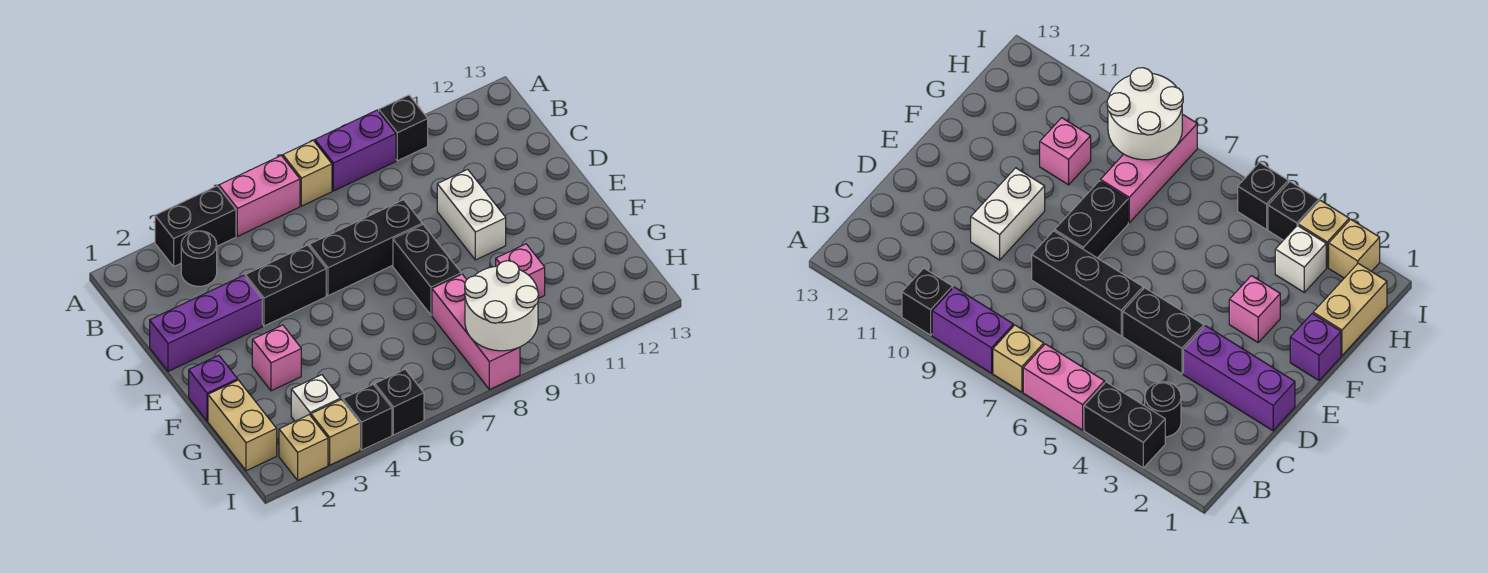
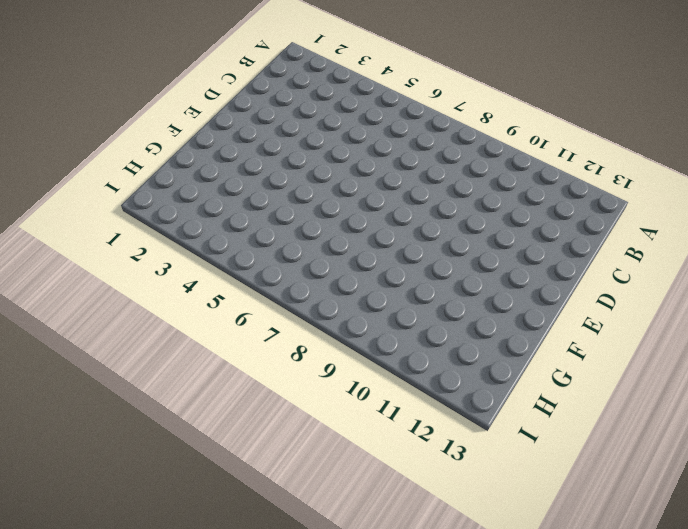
none -> black 1x2 brick [155,186,236,266]
none -> pink 1x2 brick [219,156,300,236]
none -> tan 1x1 brick [283,141,332,206]

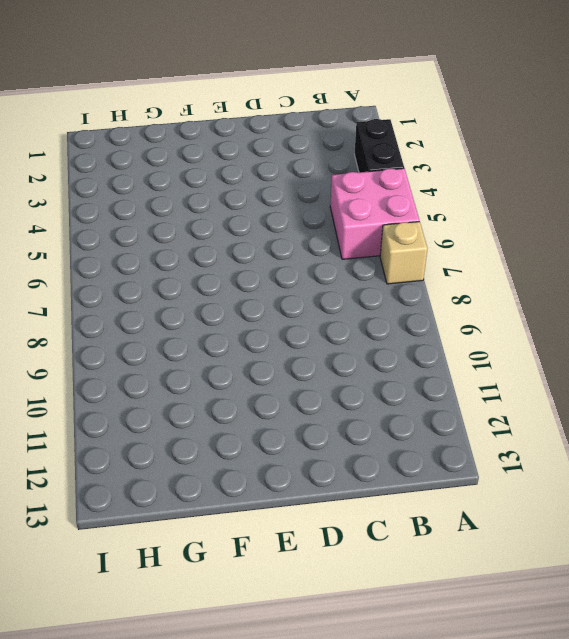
pink 2x2 brick [330,168,419,259] -> pink 1x2 brick [219,156,300,236]
none -> purple 1x2 brick [315,110,396,191]
none -> black 1x1 brick [379,95,428,161]
none -> black 1x1 round brick [181,231,217,286]

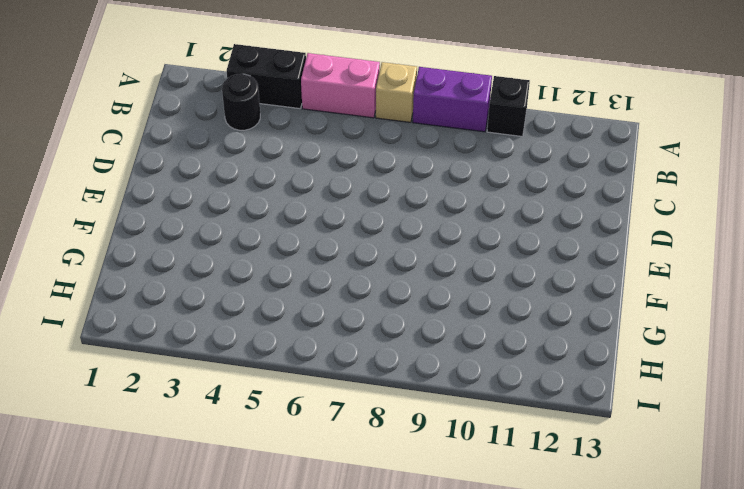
none -> purple 1x3 brick [150,275,262,371]
none -> black 1x2 brick [245,245,326,326]
none -> black 1x3 brick [309,200,422,296]

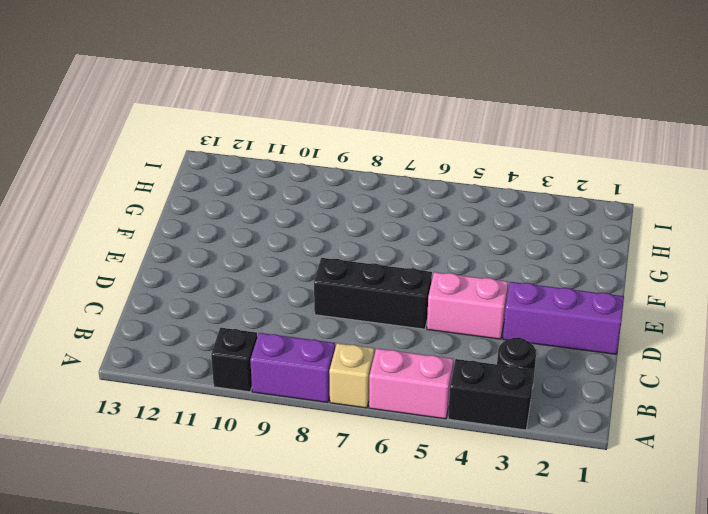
pink 1x2 brick [427,272,508,339] -> black 1x2 brick [245,245,326,326]
none -> white 1x2 brick [437,169,506,260]
none -> black 1x2 brick [393,225,461,315]
none -> purple 1x1 brick [189,355,238,421]

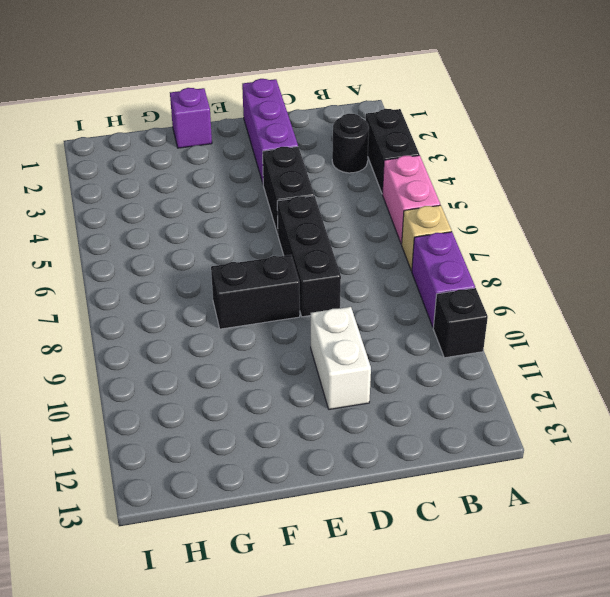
white 1x2 brick [311,307,371,409] -> white 1x2 brick turned to [437,169,506,260]
none -> pink 1x1 brick [252,325,301,391]
none -> tan 1x2 brick [208,380,277,471]
none -> pink 1x3 brick [432,274,520,390]

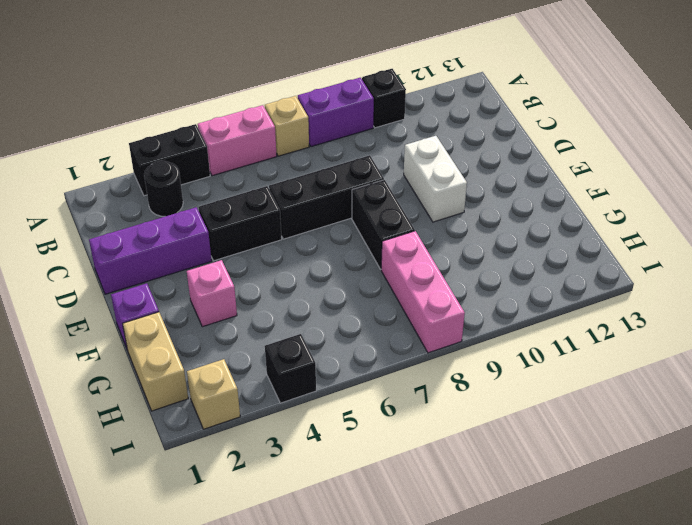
none -> pink 1x1 brick [496,244,545,298]
none -> white 1x1 brick [291,375,340,421]
none -> tan 1x1 brick [311,400,360,465]

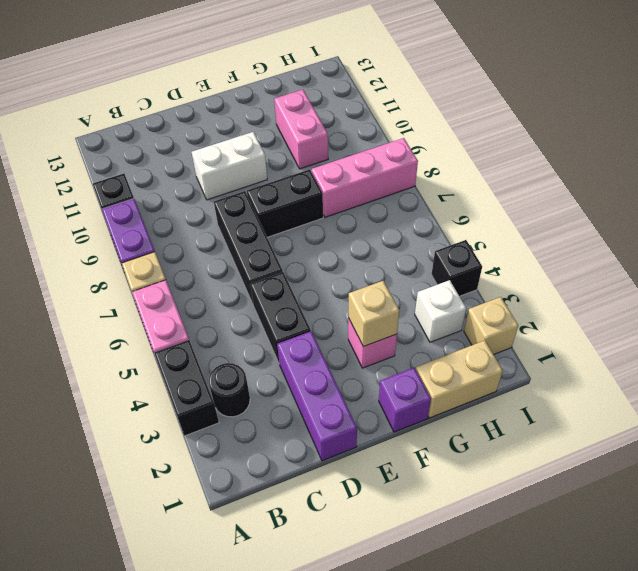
tan 1x1 brick [348,281,399,347] -> tan 1x1 brick moved to [311,400,360,465]
pink 1x2 brick [274,90,328,169] -> pink 1x1 brick [496,244,545,298]
none -> black 1x1 brick [375,369,424,435]
none -> white 2x2 round brick [465,261,539,351]

